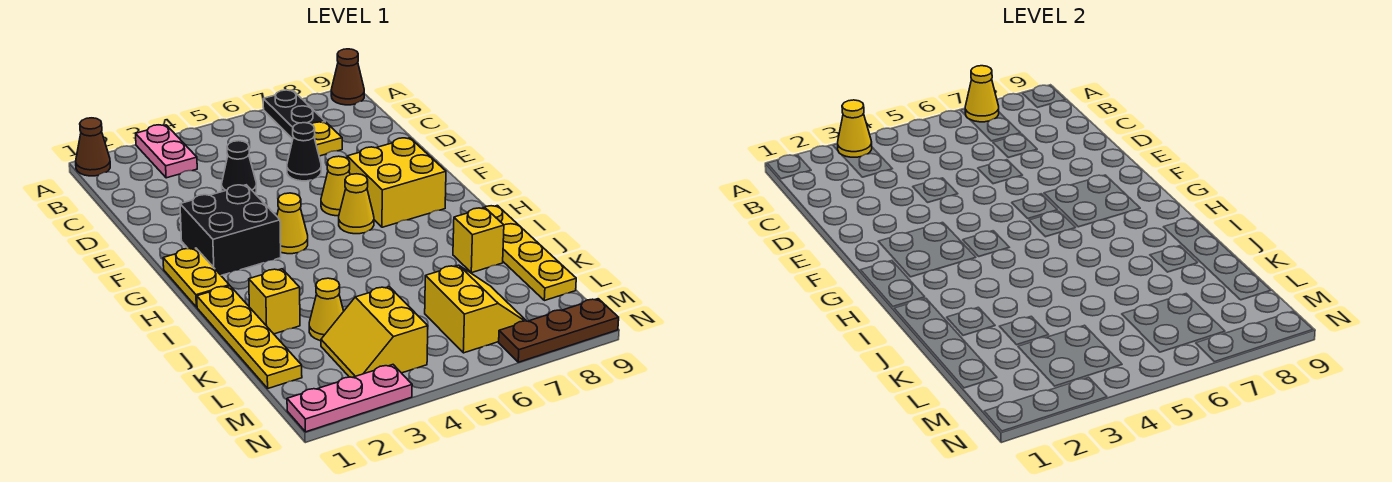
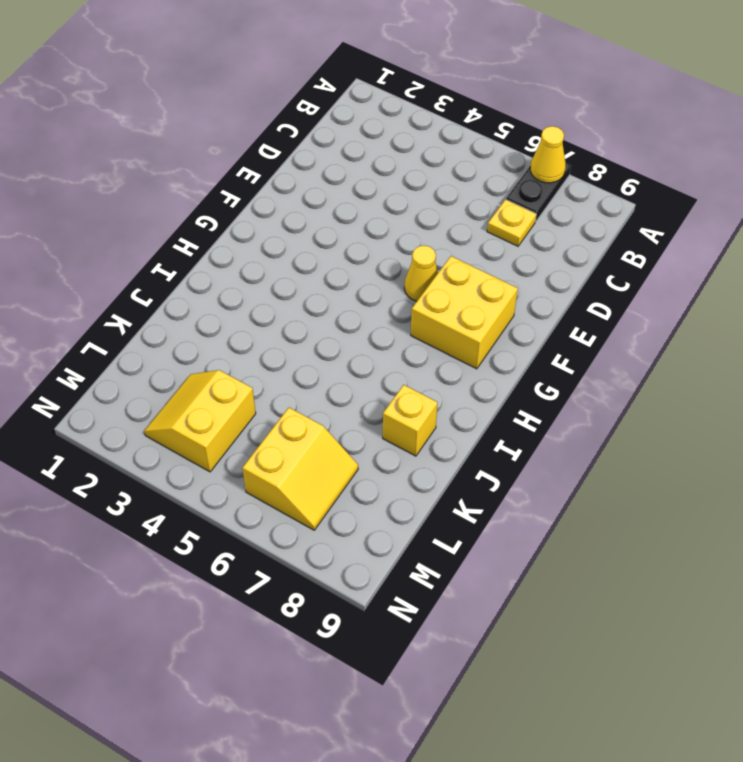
none -> brown 1x1 cone [76,118,110,176]
none -> pink 1x2 plate [136,125,197,178]
none -> brown 1x1 cone [331,49,364,105]

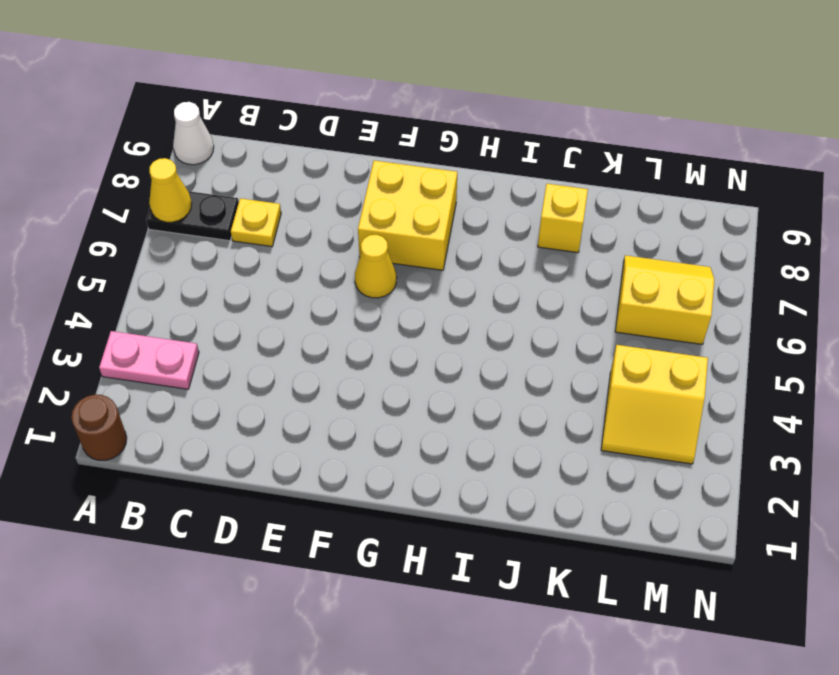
brown 1x1 round brick [71,395,127,460] -> brown 1x1 cone [76,118,110,176]
white 1x1 cone [173,102,214,165] -> brown 1x1 cone [331,49,364,105]
none -> black 1x1 cone [222,141,256,193]
none -> black 1x1 cone [287,123,321,181]
none -> black 2x2 brick [180,185,281,275]

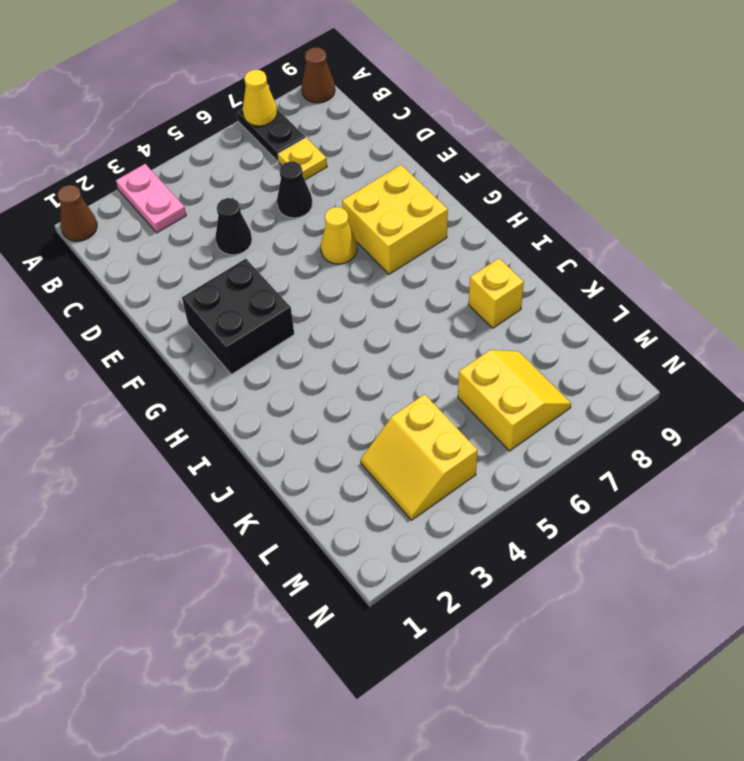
none -> yellow 1x2 plate [163,248,229,307]
none -> yellow 1x1 cone [277,193,308,254]
none -> yellow 1x1 cone [339,174,374,234]

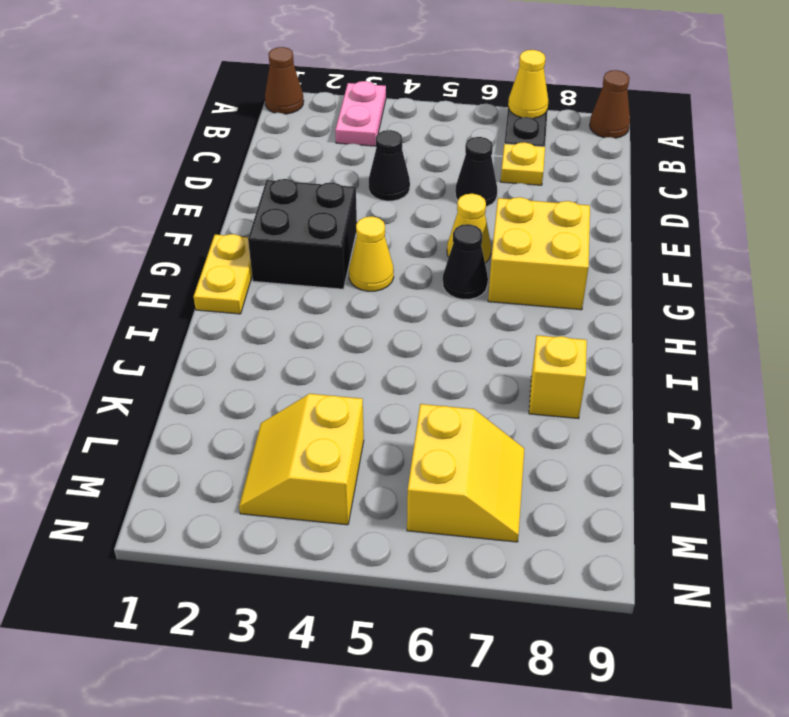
black 1x1 cone [443,224,488,299] -> yellow 1x1 cone [339,174,374,234]
none -> yellow 1x4 plate [197,286,302,388]
none -> yellow 1x4 plate [482,206,576,301]
none -> yellow 1x1 brick [249,269,300,334]

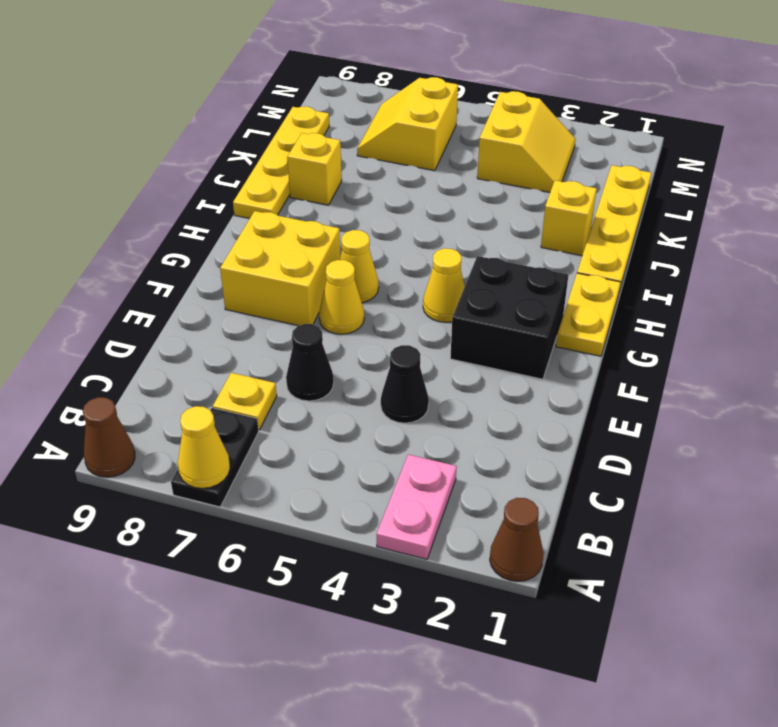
none -> yellow 1x1 cone [309,278,344,341]
none -> pink 1x3 plate [287,365,412,432]
none -> brown 1x3 plate [499,299,619,362]

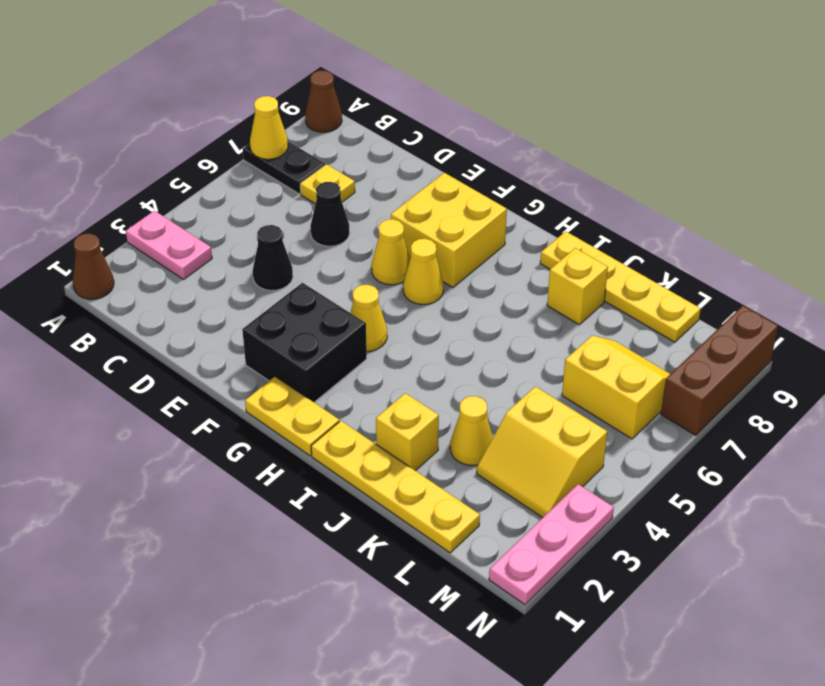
brown 1x3 brick [661,306,778,436] -> brown 1x3 plate [499,299,619,362]
none -> yellow 1x1 cone [838,100,872,157]

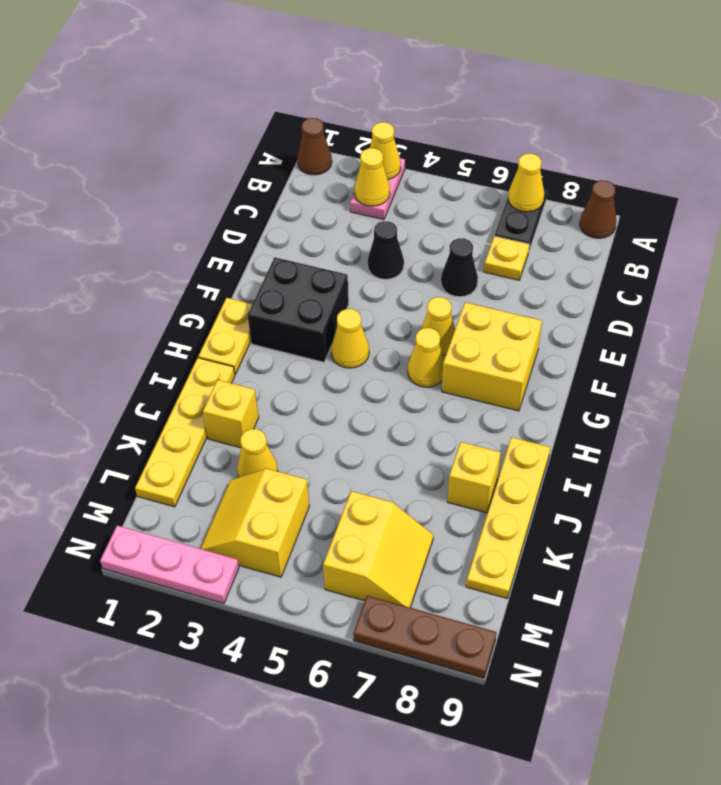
yellow 1x1 cone [354,148,390,206] -> none

